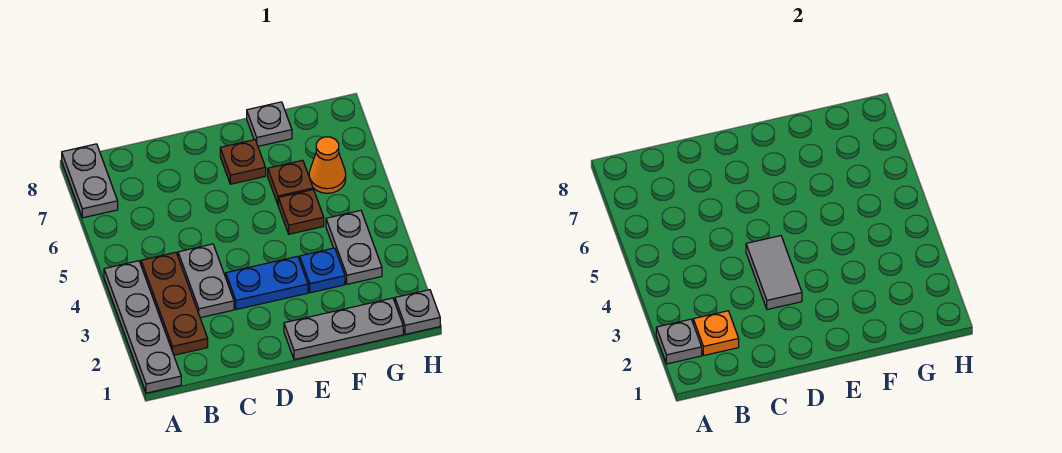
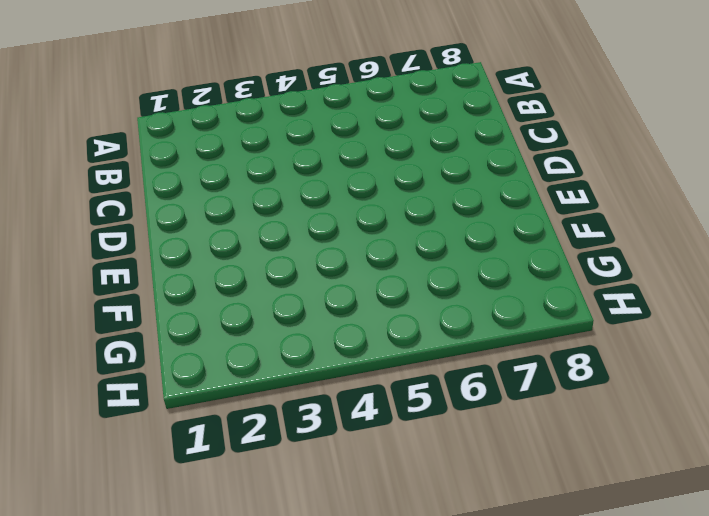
none -> grey 1x4 plate [104,261,181,393]
none -> grey 1x2 plate [62,144,118,218]
none -> brown 1x3 plate [141,252,208,355]

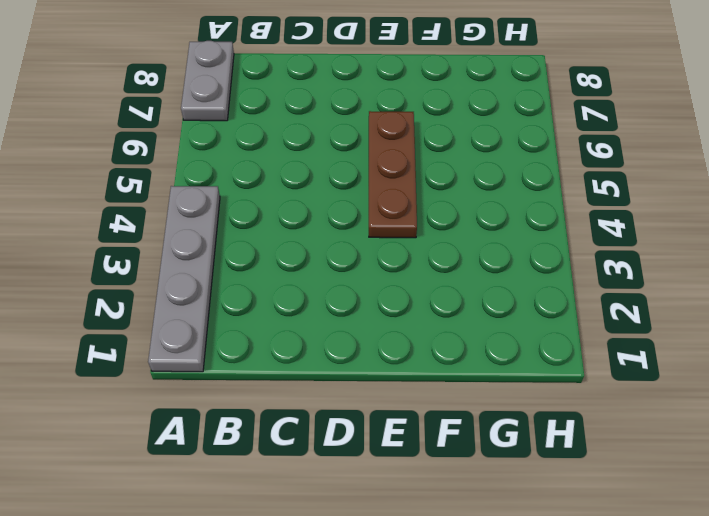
brown 1x3 plate [369,111,417,238] -> brown 1x3 plate moved to [141,252,208,355]
none -> grey 1x2 plate [178,244,234,318]
none -> blue 1x2 plate [226,256,308,309]
none -> grey 1x3 plate [284,298,403,360]

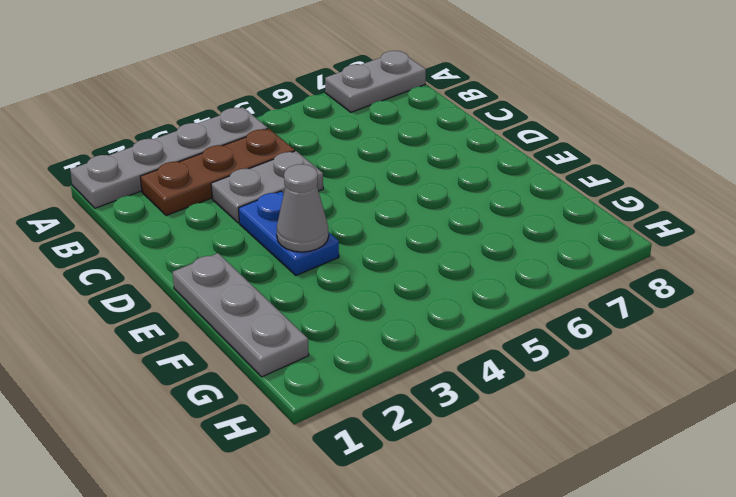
grey 1x1 cone [276,164,329,252] -> none
none -> brown 1x1 plate [220,140,266,184]
none -> blue 1x1 plate [300,248,345,293]
none -> brown 1x1 plate [278,190,324,234]

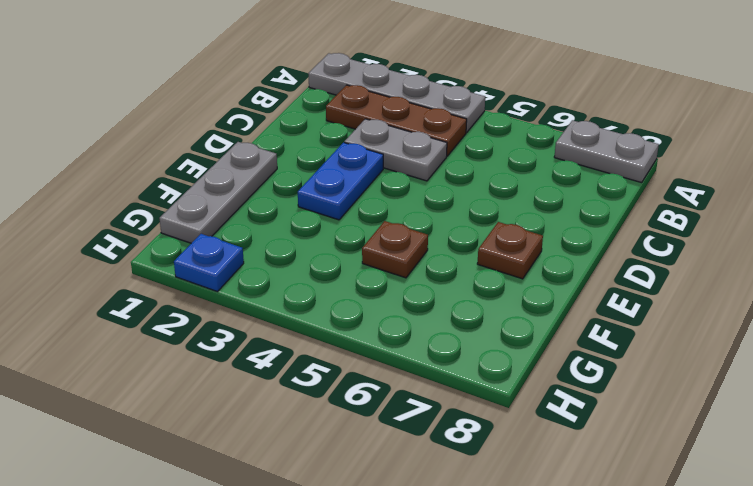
blue 1x1 plate [174,234,244,292] -> blue 1x1 plate moved to [300,248,345,293]
none -> brown 1x1 plate [268,160,313,204]
none -> grey 1x1 plate [247,102,292,146]
none -> grey 1x2 plate [326,210,382,284]

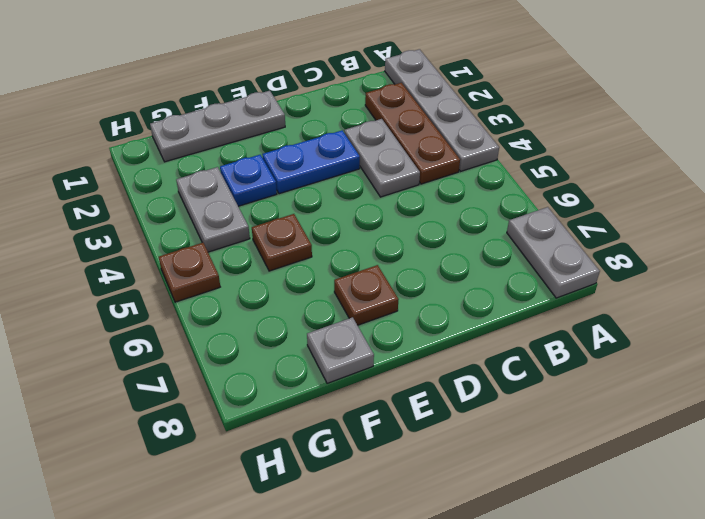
brown 1x1 plate [159,243,220,302] -> brown 1x1 plate moved to [268,160,313,204]
none -> orange 1x1 cone [309,137,346,193]
none -> grey 1x1 plate [395,290,440,334]
none -> grey 1x1 plate [656,319,702,364]

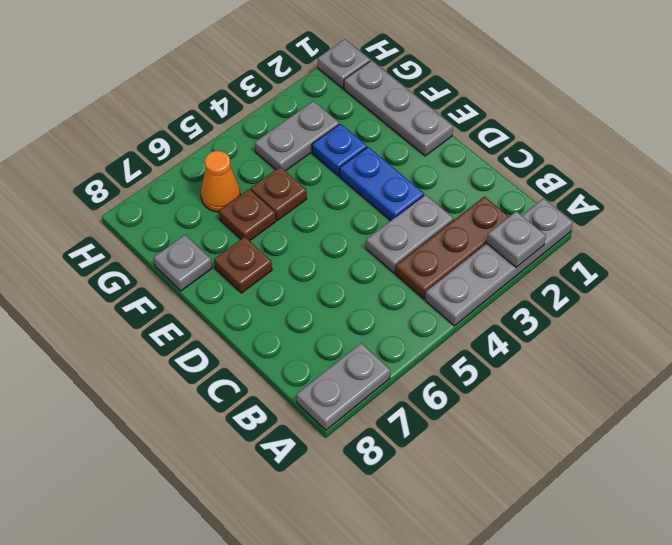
none -> orange 1x1 plate [693,311,739,355]
none -> grey 1x2 tile [746,236,802,309]

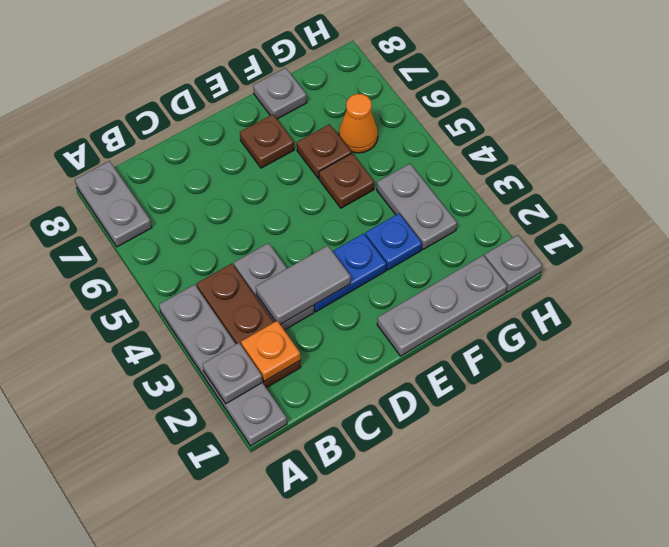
grey 1x2 tile [256,246,351,324] -> grey 1x2 tile turned to [746,236,802,309]

